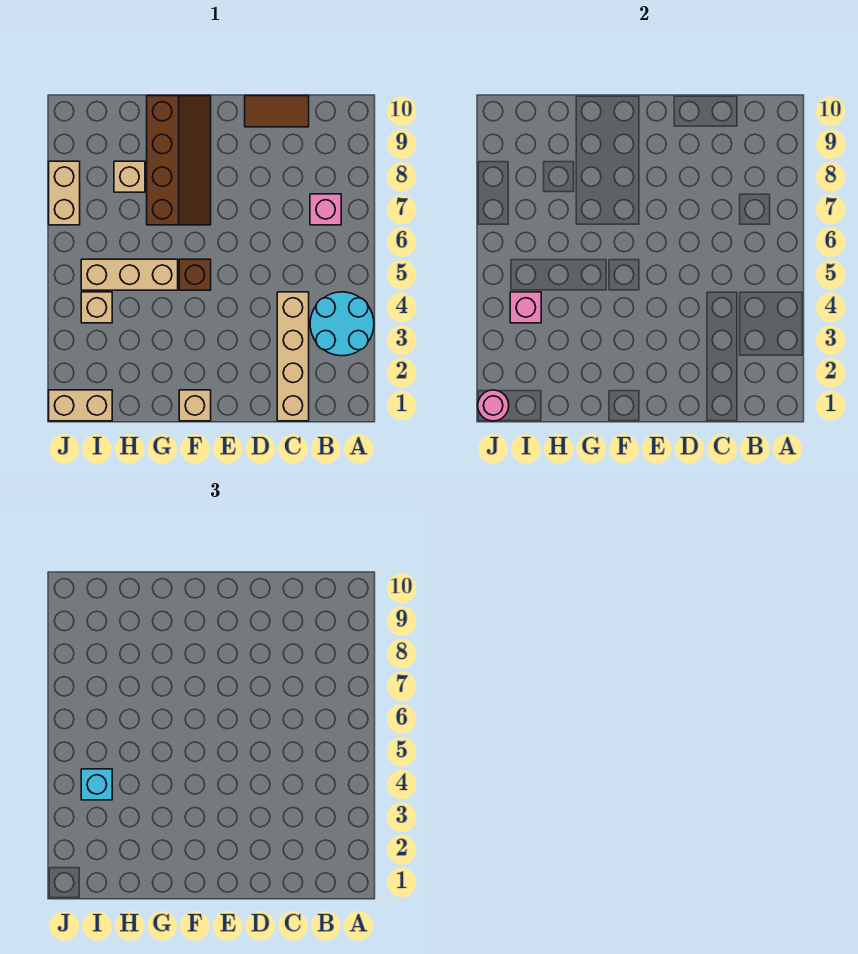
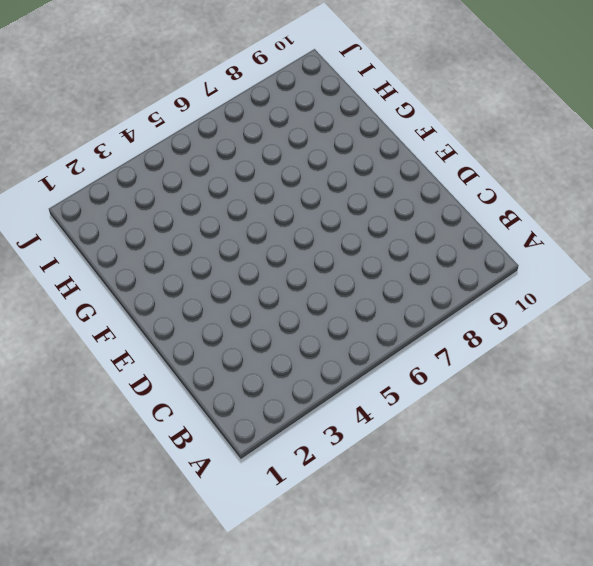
none -> cyan 2x2 round brick [310,292,374,356]
none -> pink 1x1 brick [310,194,341,225]
none -> tan 1x4 brick [277,292,309,421]

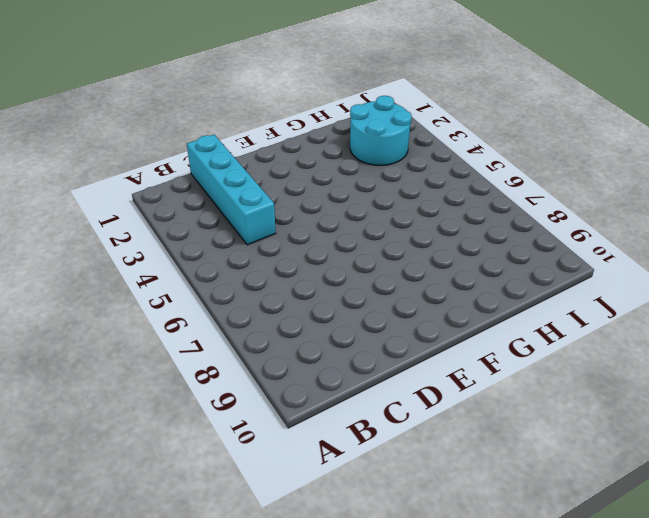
cyan 1x4 brick [187,135,276,245] -> tan 1x4 brick [277,292,309,421]
cyan 2x2 round brick [350,96,412,165] -> cyan 2x2 round brick moved to [310,292,374,356]
none -> pink 1x1 brick [310,194,341,225]
none -> brown 1x2 tile [245,96,309,127]
none -> tan 1x1 brick [179,390,211,421]

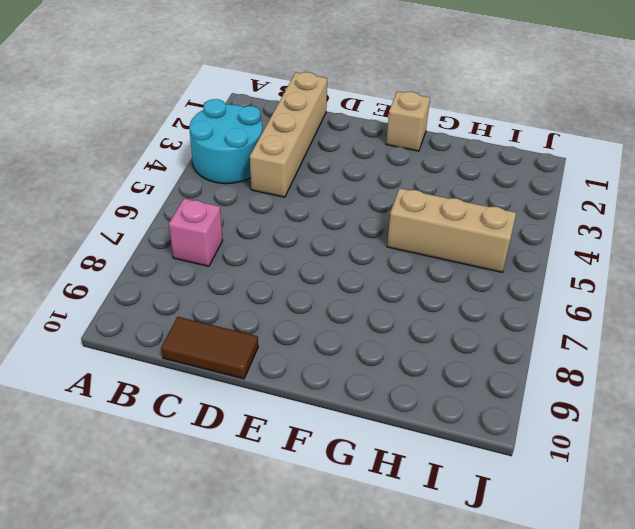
none -> brown 1x1 brick [179,259,211,290]
none -> brown 2x4 slope [147,96,211,225]
none -> tan 1x1 brick [114,161,145,192]

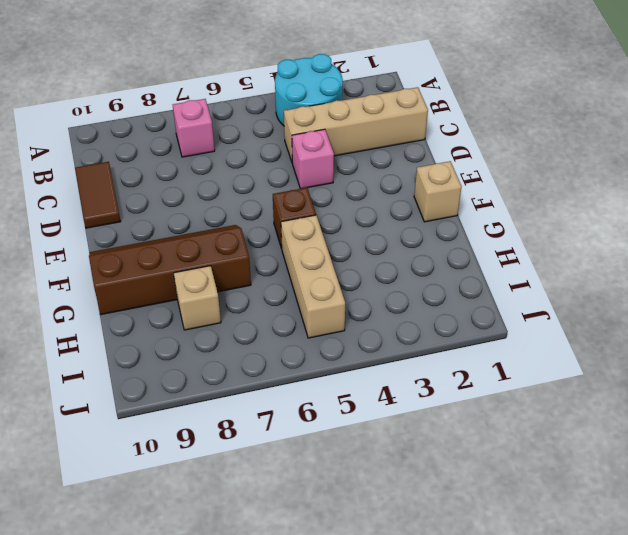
pink 1x1 brick [292,129,334,189] -> pink 1x1 brick moved to [510,292,541,323]
none -> tan 1x2 brick [49,390,112,421]
none -> tan 1x1 brick [81,292,112,323]
none -> tan 1x2 brick [49,161,80,225]

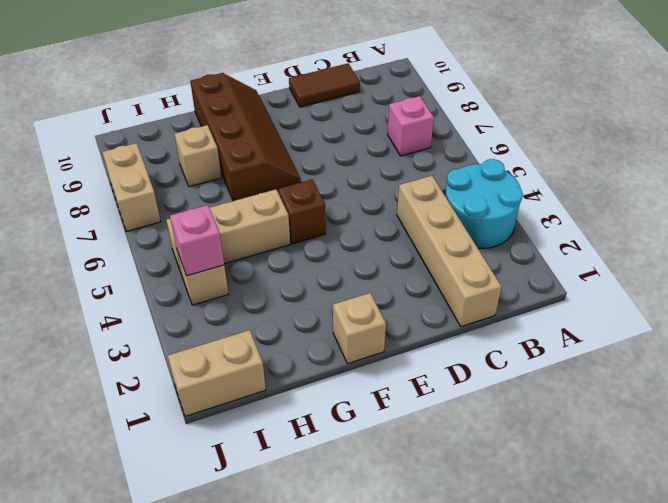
none -> pink 1x1 round brick [478,390,509,421]
none -> cyan 1x1 brick [81,769,112,800]

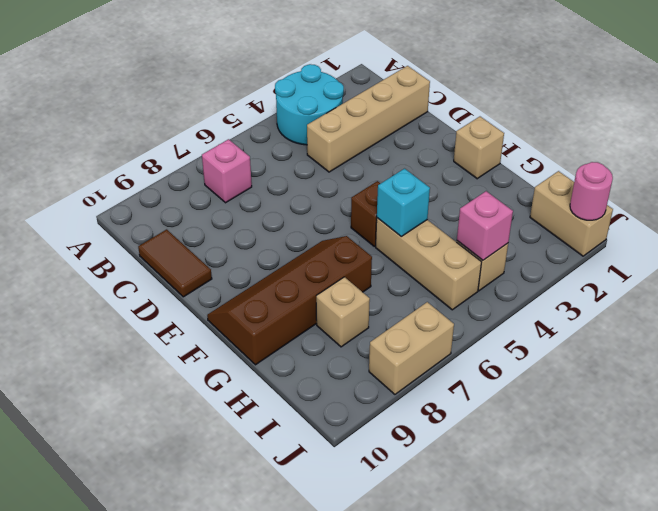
cyan 1x1 brick [377,169,430,236] -> cyan 1x1 brick moved to [81,769,112,800]

